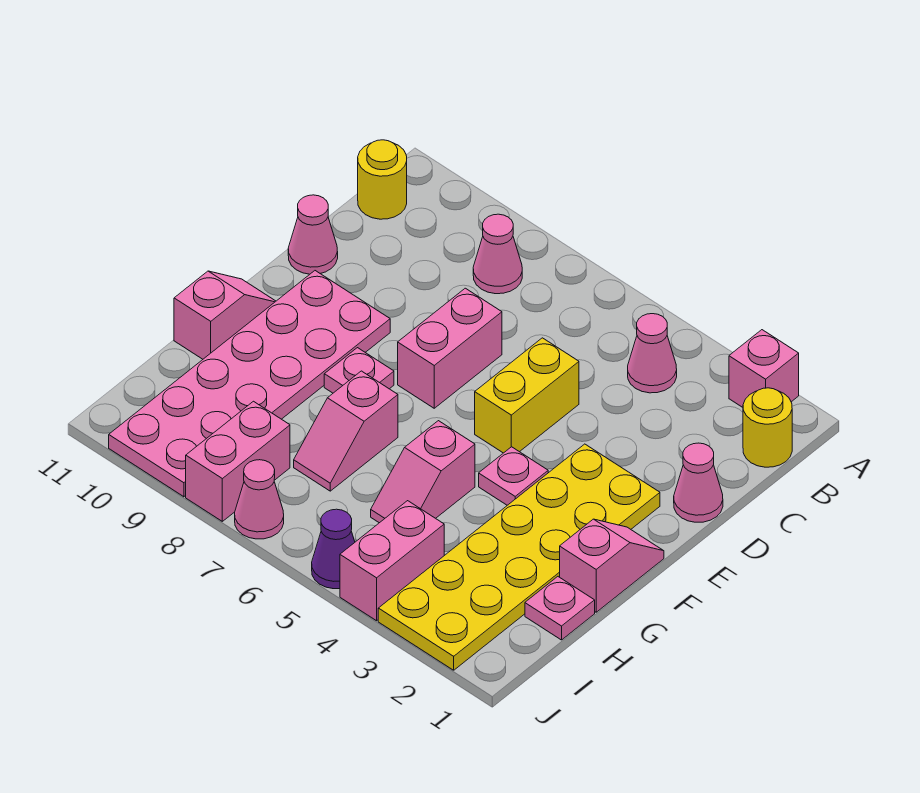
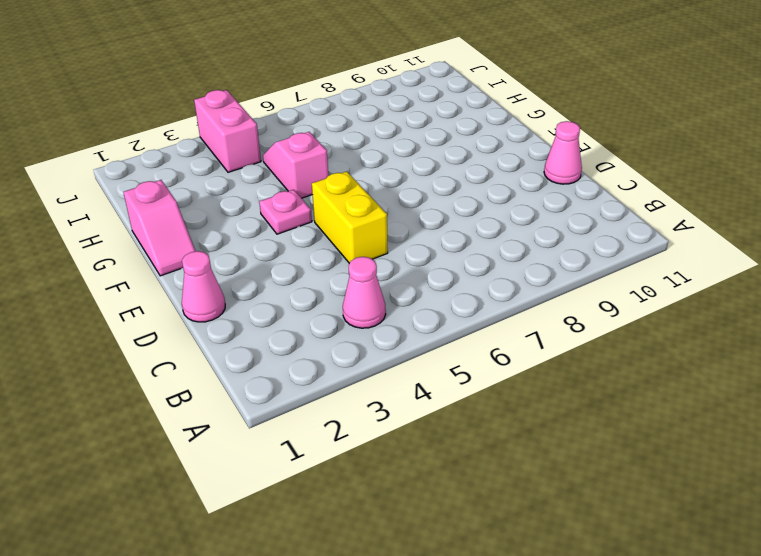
none -> pink 1x1 brick [729,330,799,407]
none -> yellow 1x1 round brick [743,388,792,467]
none -> pink 1x1 cone [473,214,522,294]

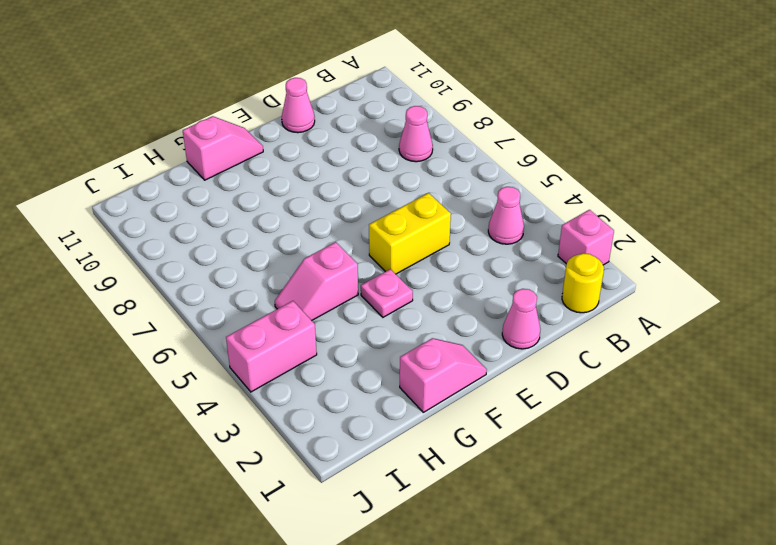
none -> yellow 1x1 round brick [358,140,407,219]
none -> pink 1x2 brick [398,288,502,408]
none -> yellow 2x6 plate [378,444,660,670]

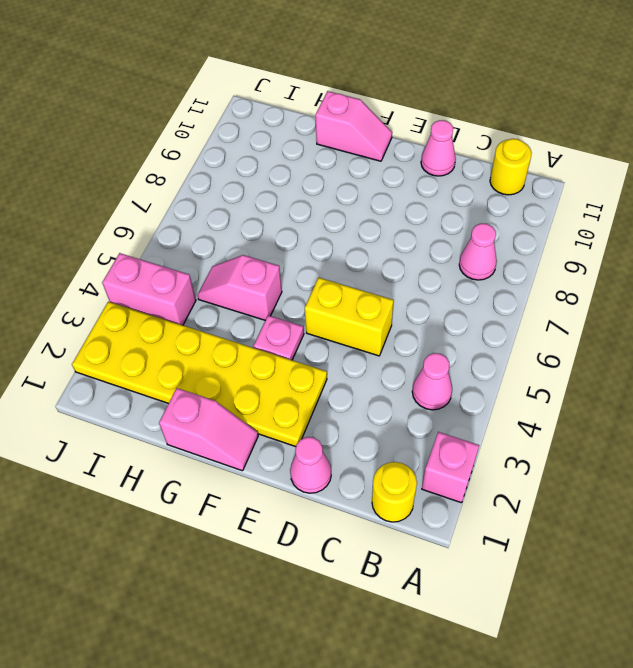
none -> pink 1x2 brick [398,288,502,408]
none -> pink 2x6 plate [109,271,390,497]
none -> pink 1x1 plate [324,348,394,393]

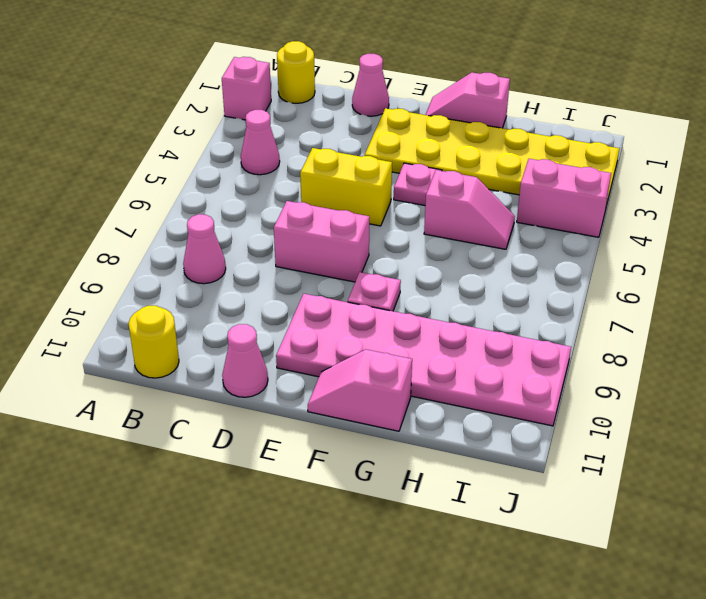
none -> pink 1x2 slope [294,371,398,491]
none -> pink 1x1 plate [525,577,595,640]
none -> pink 1x2 brick [186,401,290,521]

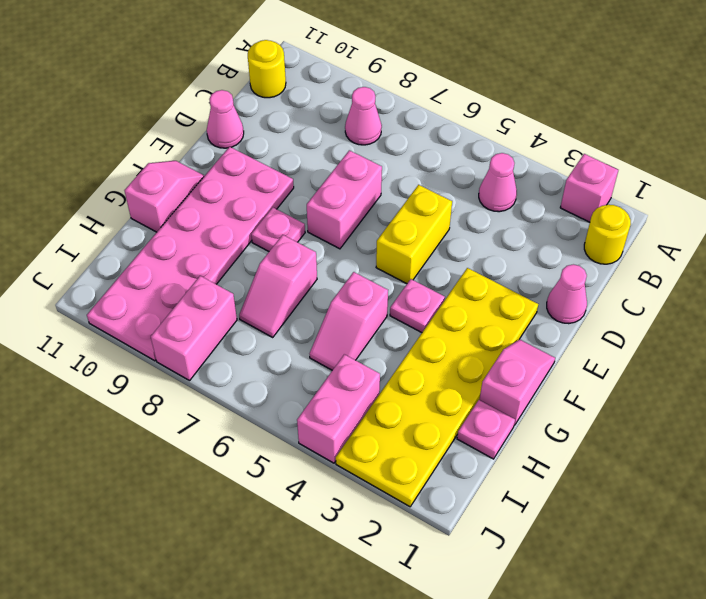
none -> purple 1x1 cone [312,509,355,589]
none -> pink 1x1 cone [235,460,284,539]

